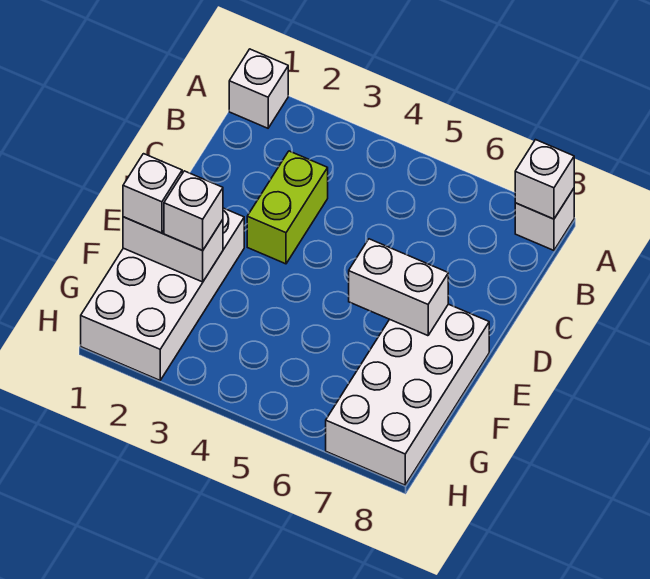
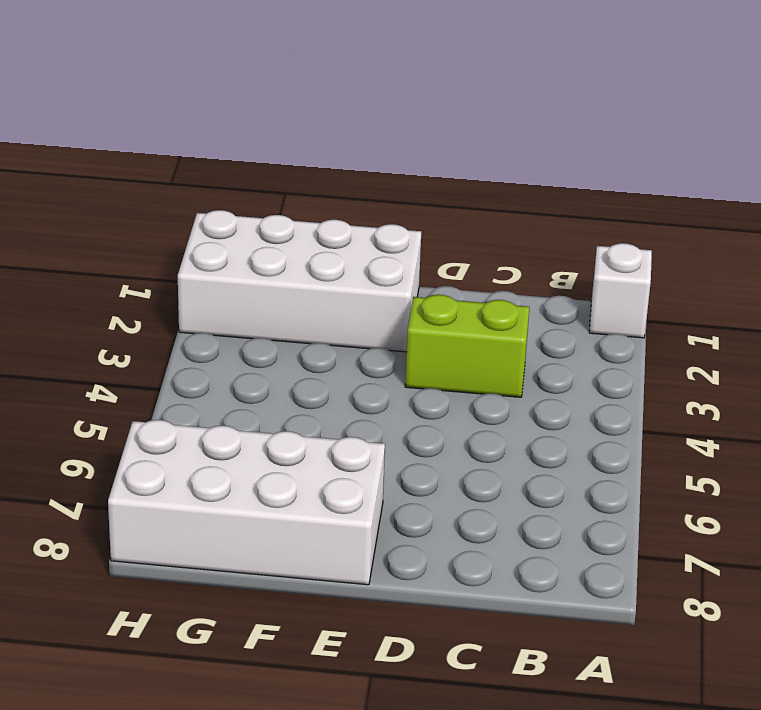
none -> white 1x1 brick [515,189,574,250]
none -> white 1x1 brick [515,140,574,219]

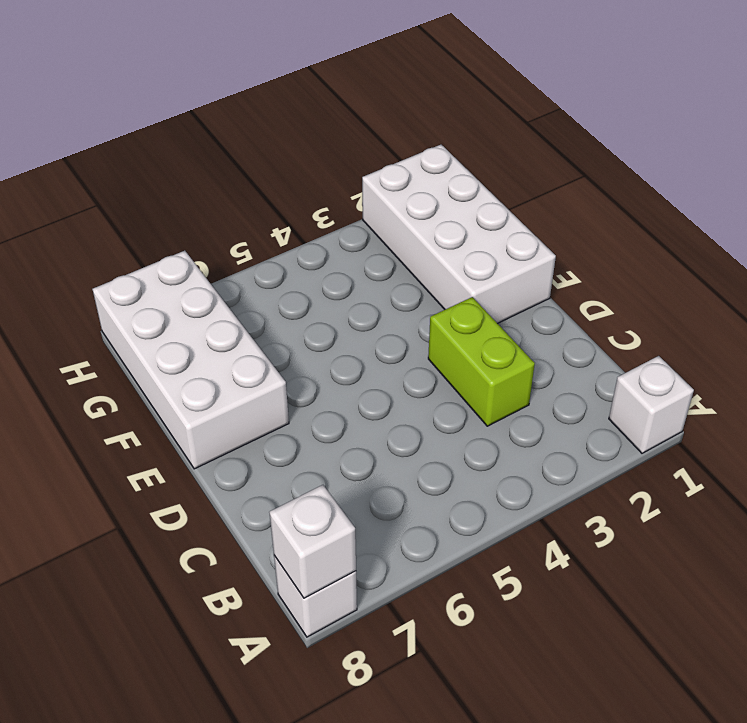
none -> white 1x2 brick [349,239,448,336]
none -> white 1x2 brick [123,217,223,282]

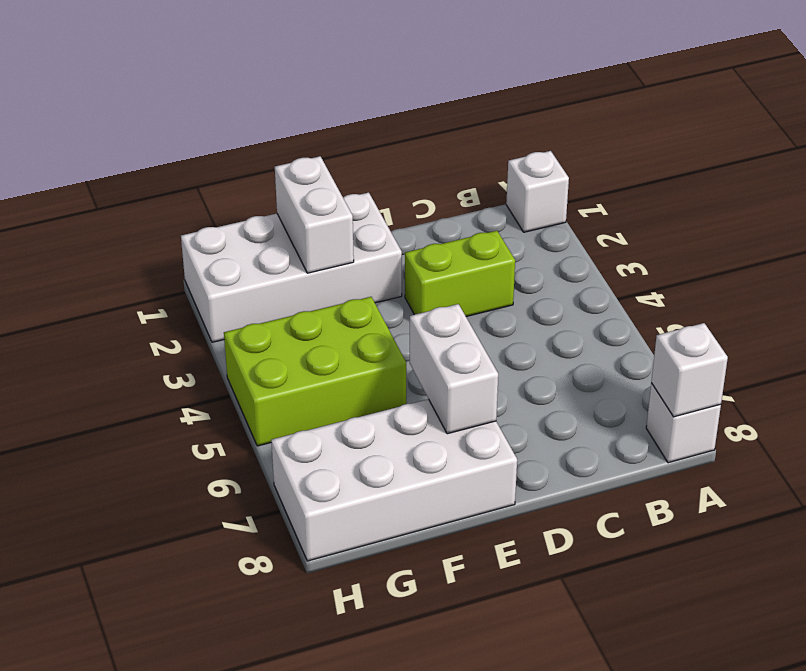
lime 2x3 brick [224,297,406,446] -> none
none -> white 1x1 brick [123,154,182,233]
none -> white 1x1 brick [164,171,223,250]

